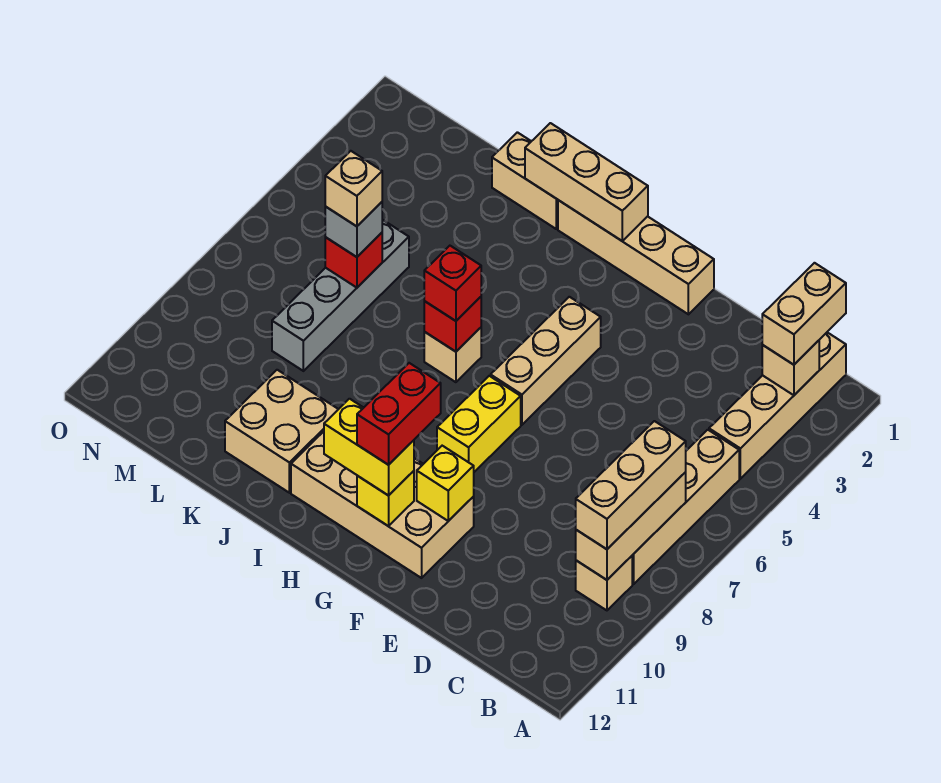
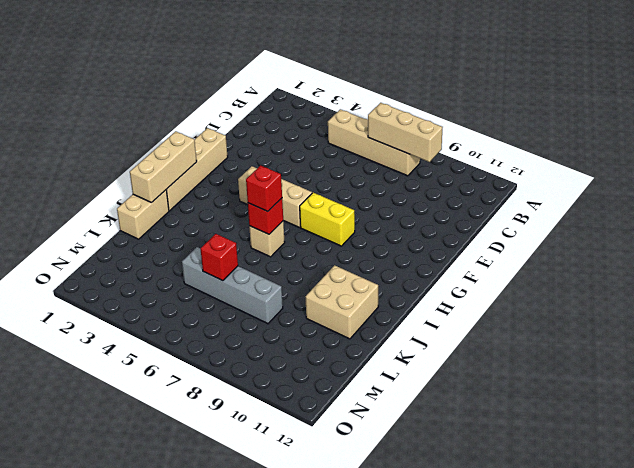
none -> tan 1x4 brick [709,332,846,479]
none -> tan 1x1 brick [576,556,632,610]
none -> tan 2x4 brick [291,432,474,578]

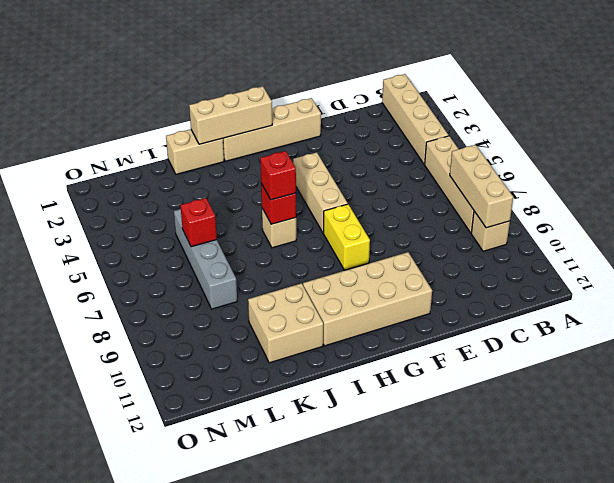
none -> tan 1x1 brick [762,341,819,395]
none -> yellow 1x1 brick [417,446,474,521]
none -> yellow 1x1 brick [357,471,414,526]

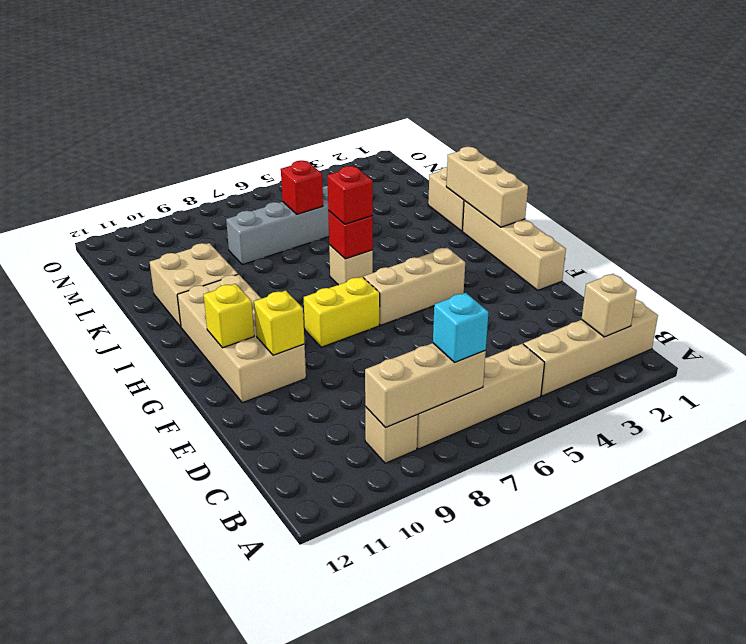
cyan 1x1 brick [433,293,488,362] -> tan 1x3 brick [576,421,686,549]
none -> tan 1x2 brick [762,263,846,365]
none -> yellow 1x2 brick [324,399,414,496]
none -> grey 1x1 brick [325,202,382,257]

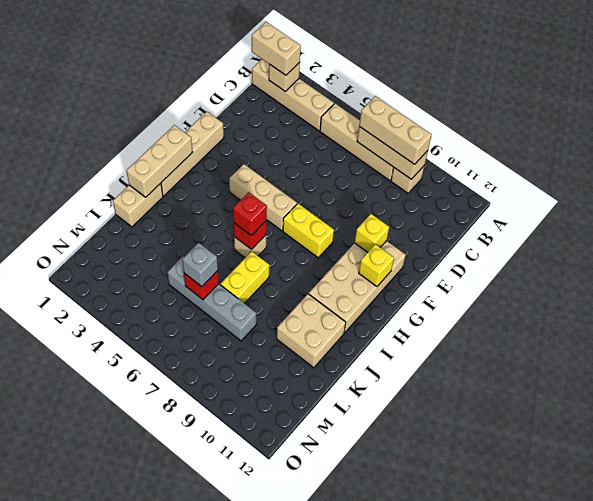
yellow 1x2 brick [220,251,269,304] -> yellow 1x2 brick moved to [324,399,414,496]
none -> red 1x2 brick [357,363,441,465]
none -> tan 1x1 brick [325,151,382,226]

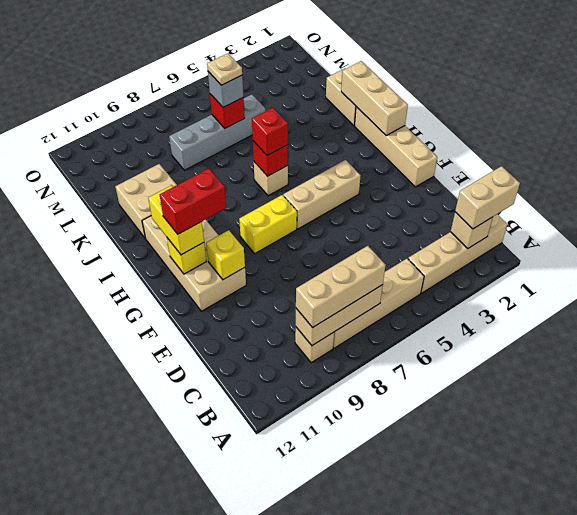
tan 1x1 plate [207,53,242,85] -> tan 1x1 brick [325,151,382,226]

